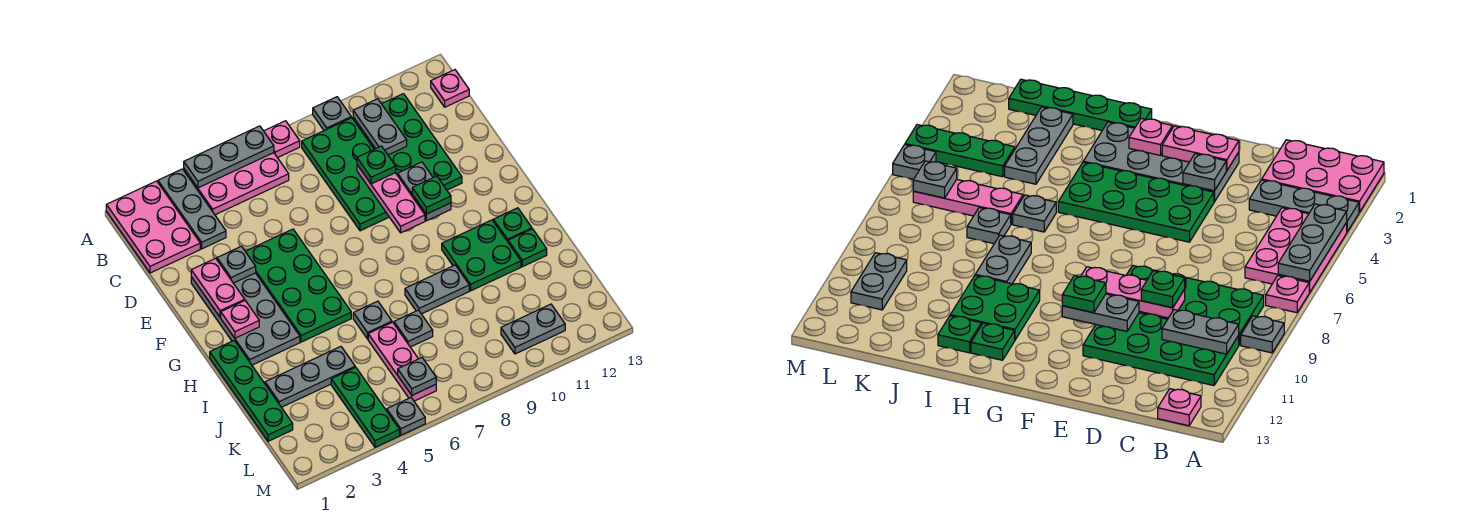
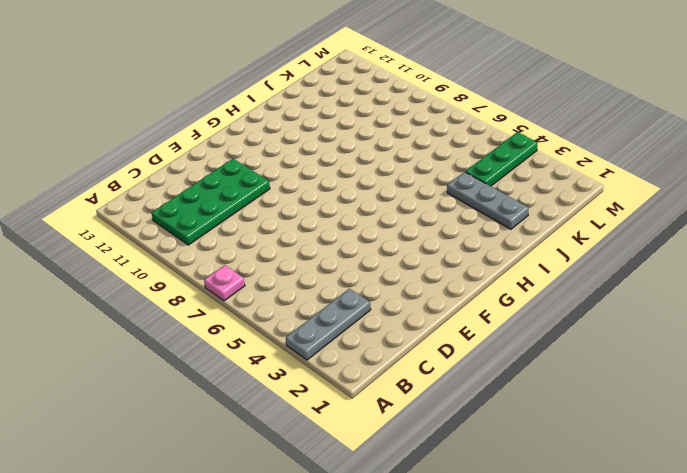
none -> pink 2x3 plate [106,181,200,273]
none -> pink 2x3 plate [184,153,289,215]
none -> grey 1x1 plate [313,97,351,130]
none -> green 2x4 plate [302,118,389,231]

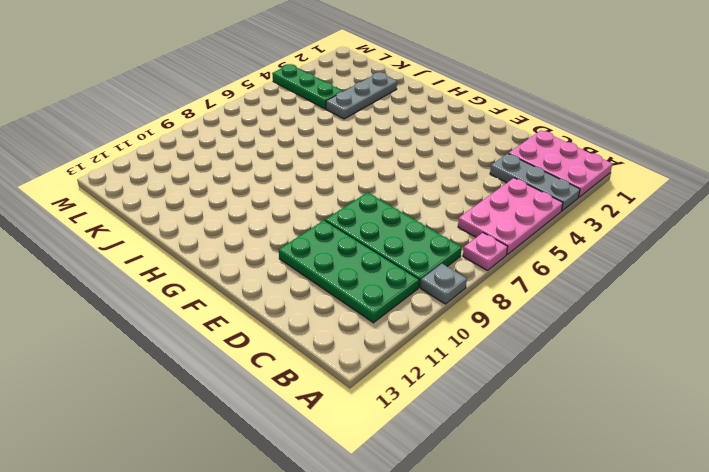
none -> pink 1x1 plate [431,70,469,107]
none -> grey 2x4 plate [191,273,300,365]
none -> green 2x4 plate [245,229,351,342]
none -> green 1x4 plate [210,341,293,441]

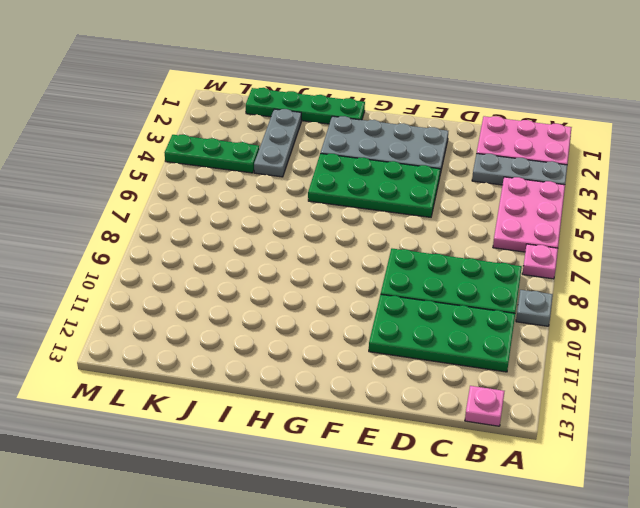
none -> green 2x2 plate [442,220,521,291]
none -> green 1x1 plate [493,208,532,242]
none -> grey 1x1 plate [353,301,392,339]
none -> grey 1x2 plate [405,265,469,314]

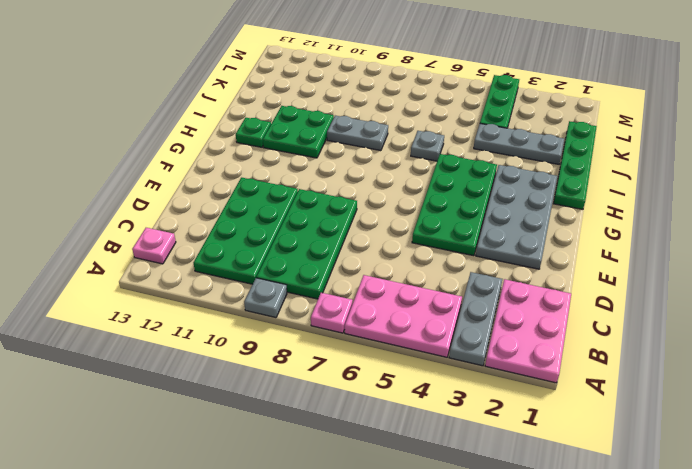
none -> green 1x1 plate [508,229,547,267]
none -> pink 1x3 plate [368,322,436,401]
none -> grey 1x1 plate [394,310,433,347]
none -> grey 1x2 plate [501,304,565,354]

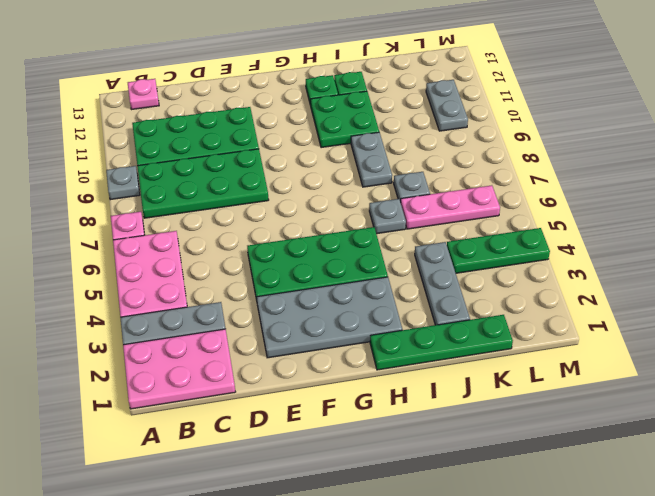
none -> grey 1x1 plate [387,398,425,435]
none -> grey 1x3 plate [184,126,274,188]
none -> grey 1x2 plate [353,99,407,155]
none -> pink 1x3 plate [357,165,425,233]

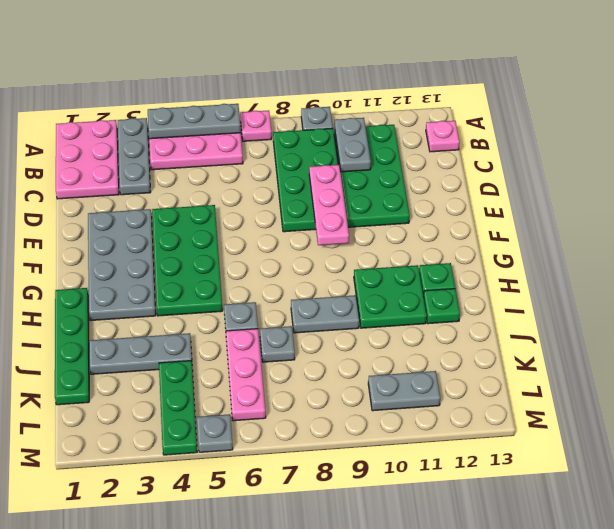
none -> pink 1x2 plate [191,258,245,317]
none -> grey 1x1 plate [217,246,256,283]
none -> grey 1x2 plate [398,162,451,221]
none -> pink 1x1 plate [221,301,259,338]

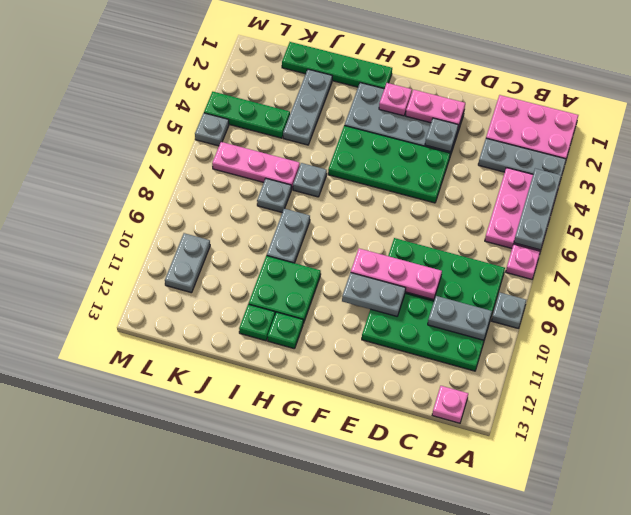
none -> grey 1x1 plate [398,358,436,395]
none -> green 1x1 plate [357,146,396,184]
none -> green 1x1 plate [412,176,451,214]

